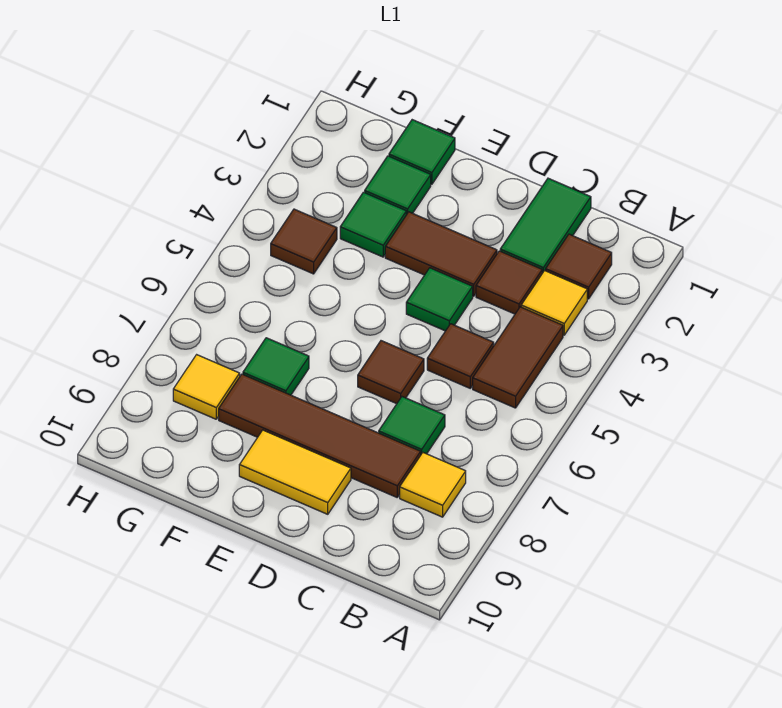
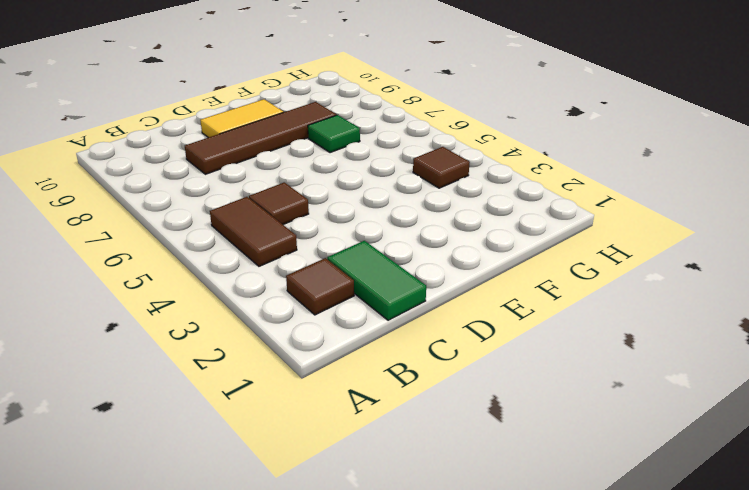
none -> yellow 1x1 tile [521,271,587,335]
none -> yellow 1x1 tile [400,453,466,517]
none -> brown 1x1 tile [476,251,542,314]

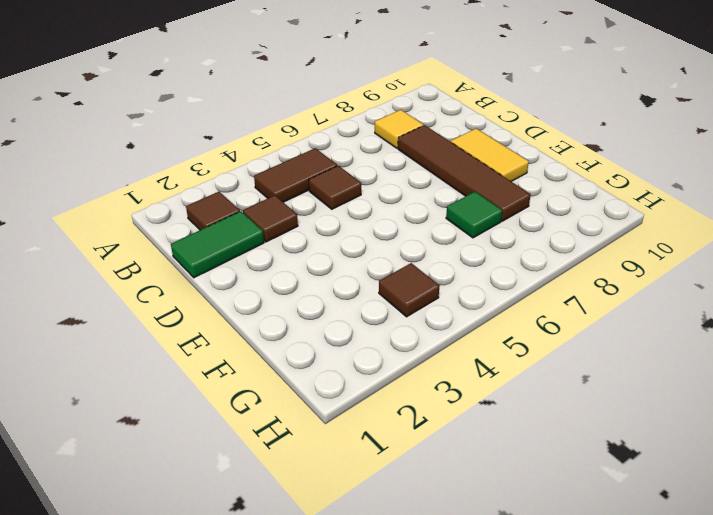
none -> yellow 1x1 tile [521,271,587,335]
none -> green 1x1 tile [379,397,445,454]
none -> brown 1x2 tile [385,212,497,296]

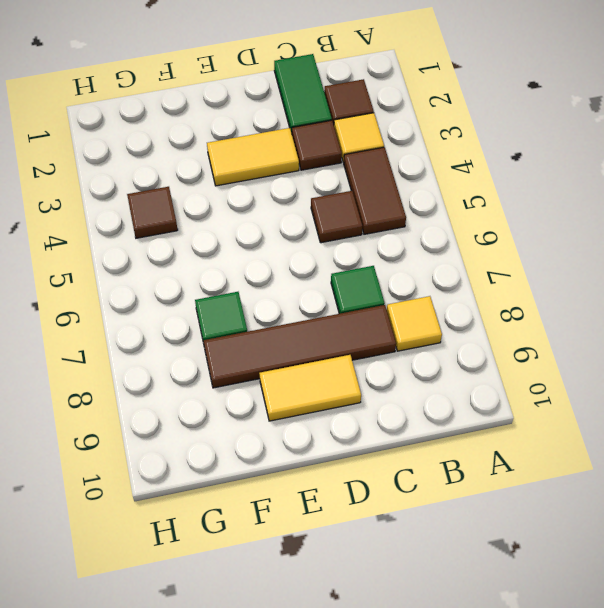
yellow 1x2 tile [207,128,299,186] -> brown 1x2 tile [385,212,497,296]
none -> green 1x1 tile [406,268,473,331]
none -> brown 1x1 tile [358,341,424,404]
none -> green 1x1 tile [389,120,455,184]

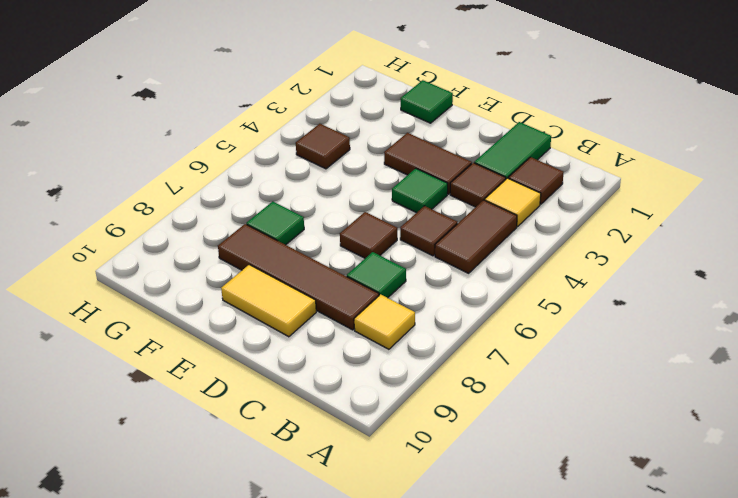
none -> green 1x1 tile [365,156,431,215]
none -> green 1x1 tile [340,192,406,257]
none -> yellow 1x1 tile [173,355,240,419]

